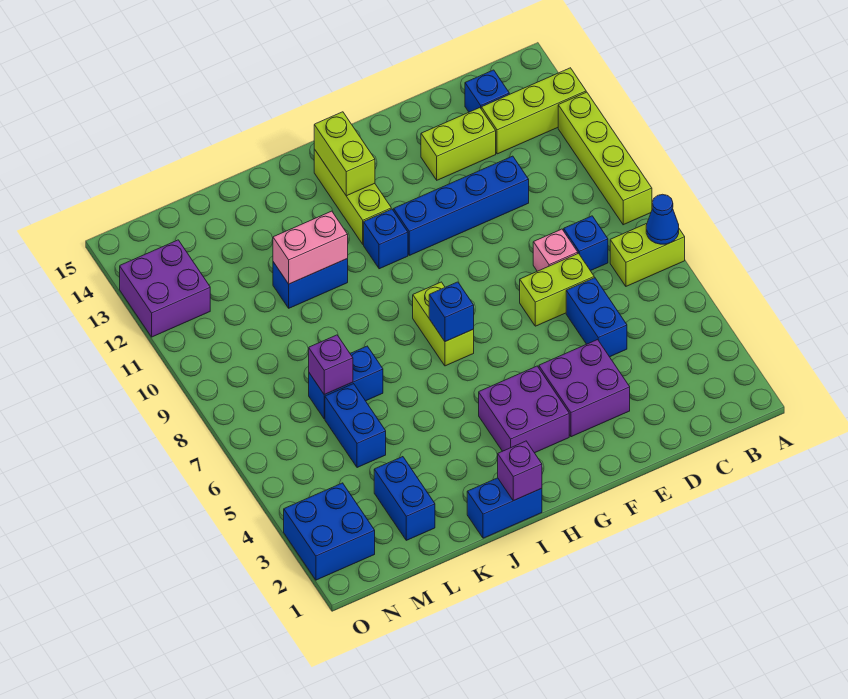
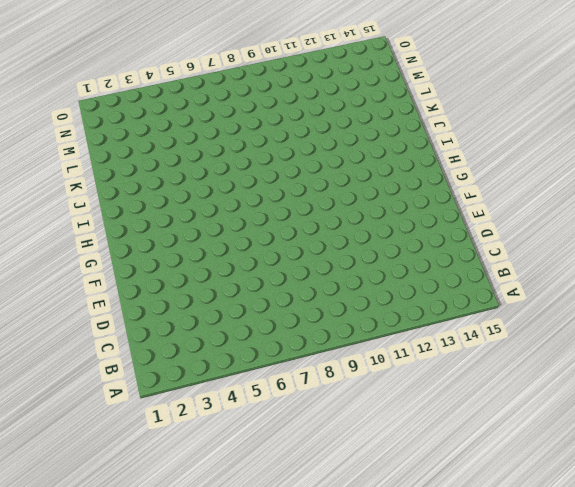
none -> lime 1x2 brick [610,224,685,286]
none -> lime 1x4 brick [558,92,652,225]
none -> lime 1x3 brick [481,68,586,154]

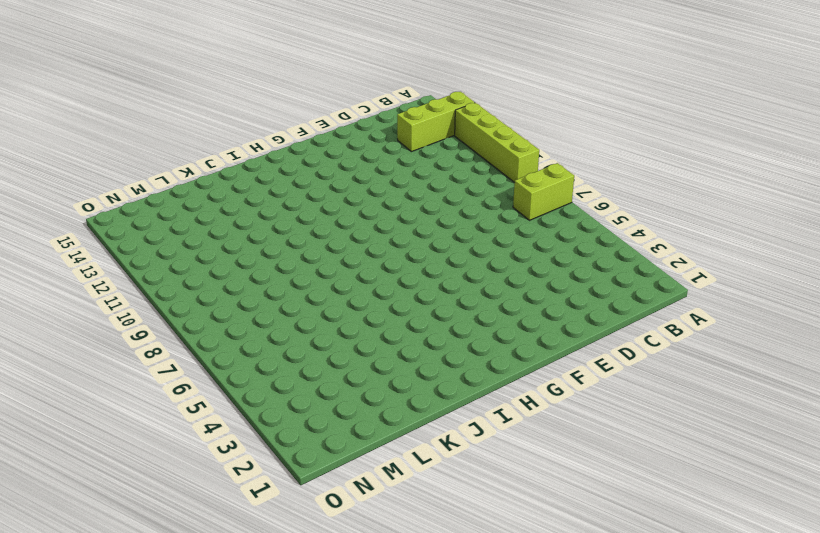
none -> blue 1x1 brick [564,216,608,271]
none -> blue 1x1 brick [465,70,509,112]
none -> blue 1x2 brick [566,278,627,357]

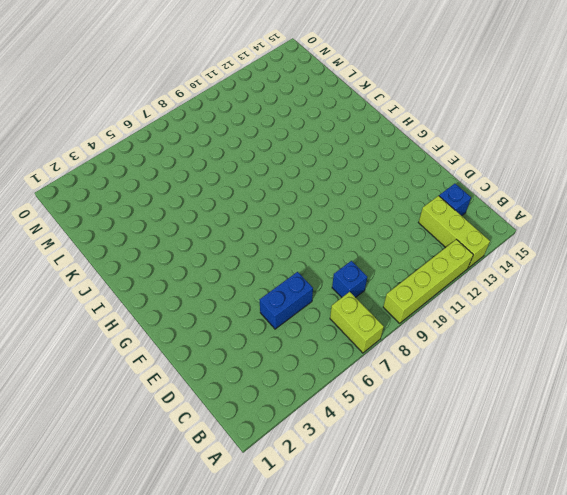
none -> lime 1x2 brick [520,253,594,326]
none -> pink 1x1 brick [533,229,578,271]
none -> blue 1x4 brick [394,156,529,255]

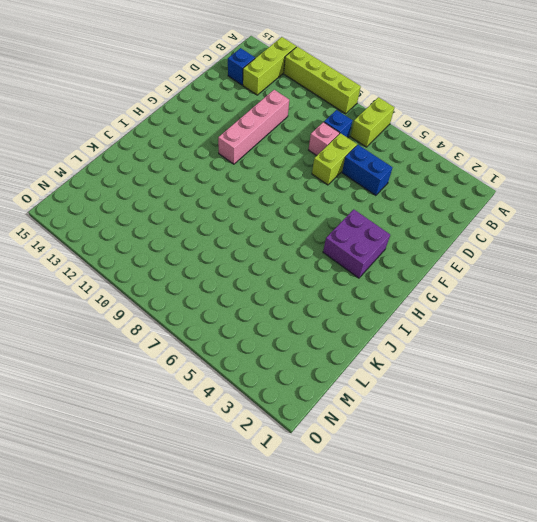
pink 1x4 brick [218,90,289,164] -> blue 1x4 brick [394,156,529,255]
none -> lime 1x2 brick [421,108,496,180]
none -> purple 2x2 brick [539,340,630,437]
none -> lime 1x2 brick [413,282,474,366]

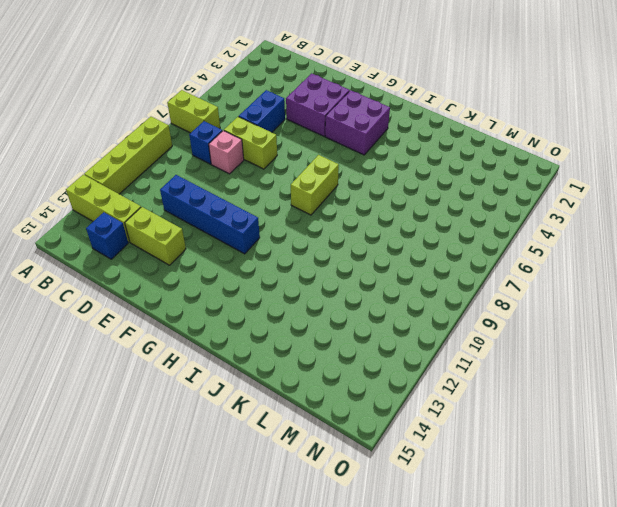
none -> blue 1x1 brick [364,209,408,269]
none -> lime 1x3 brick [314,149,391,244]
none -> blue 1x2 brick [467,478,542,538]

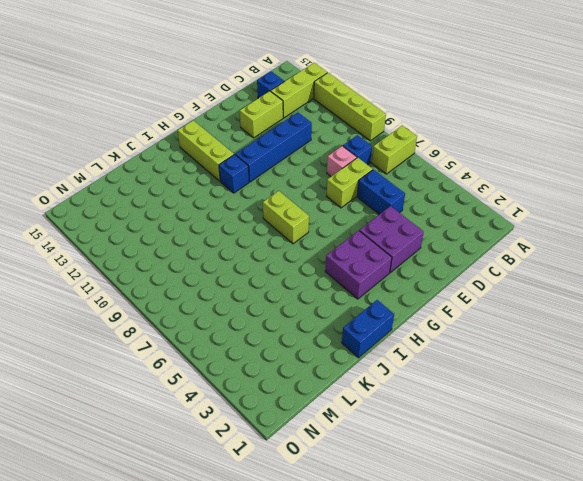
none -> blue 1x2 brick [273,259,348,308]
none -> blue 1x2 brick [309,346,383,419]
none -> blue 1x2 brick [374,457,435,540]

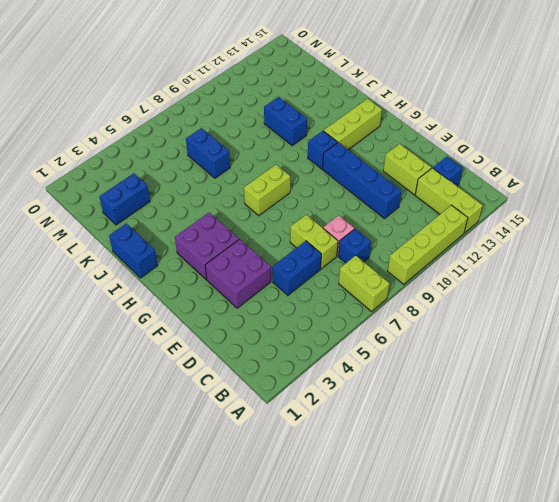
none -> blue 1x2 brick [325,384,386,468]
none -> blue 2x2 brick [284,483,375,580]
none -> purple 2x2 brick [120,240,210,337]

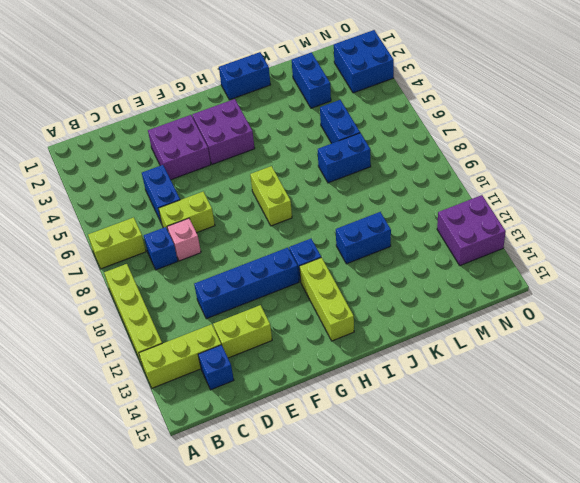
none -> blue 1x1 cone [646,194,679,244]
none -> blue 1x1 brick [429,282,474,342]
none -> lime 1x2 brick [314,112,375,196]

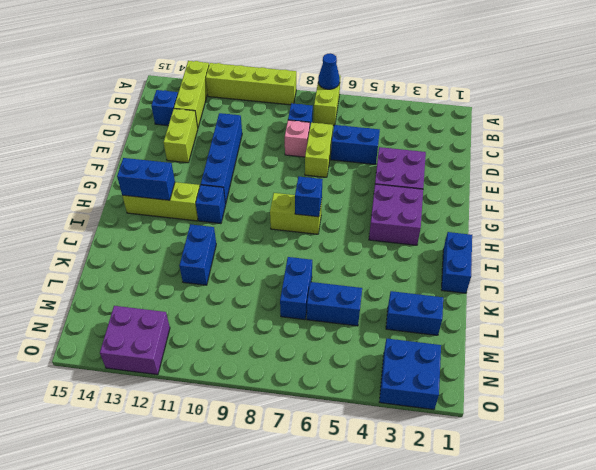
blue 1x2 brick [117,158,175,200] -> lime 1x2 brick [314,112,375,196]
none -> purple 1x1 brick [498,441,542,501]
none -> pink 1x2 brick [273,211,348,284]
none -> purple 1x1 brick [309,335,353,395]

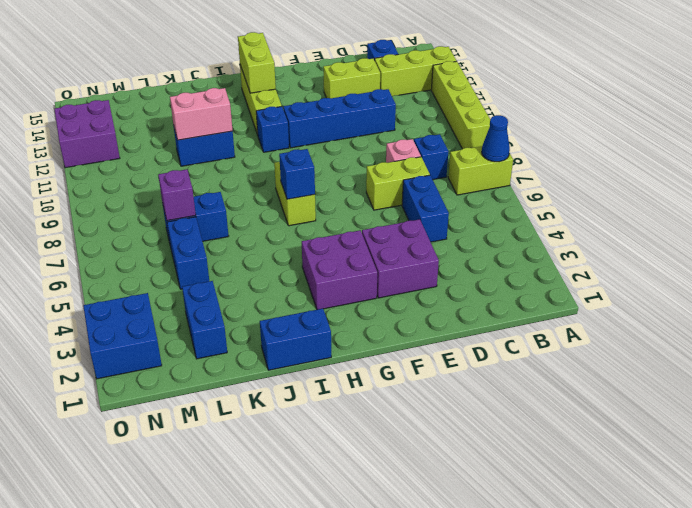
none -> purple 1x1 brick [498,441,542,501]

